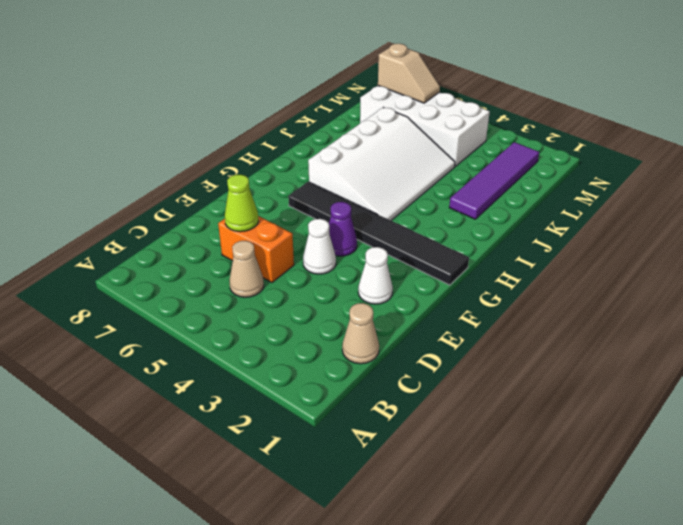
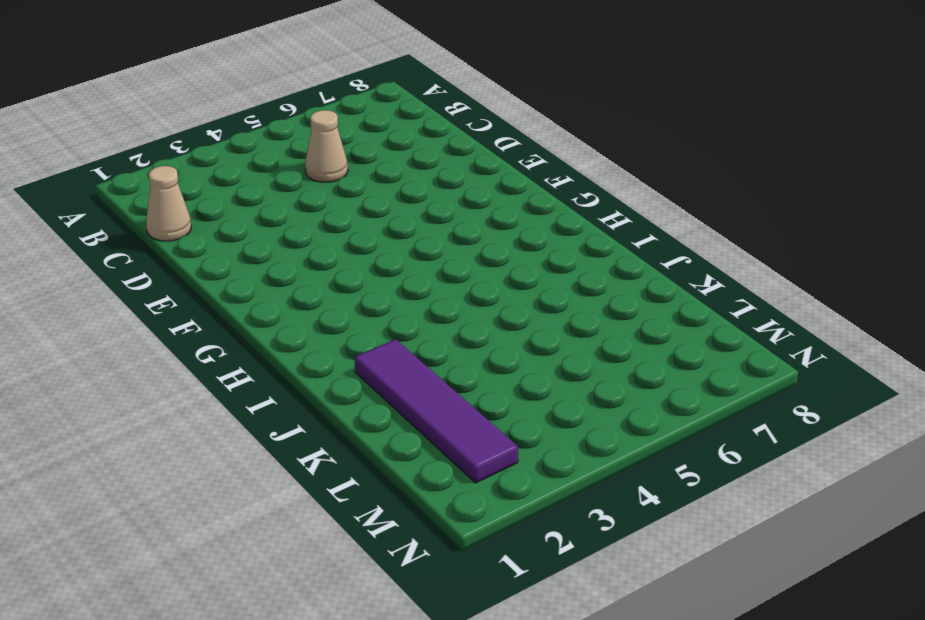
none -> orange 1x2 brick [218,216,294,282]
none -> white 1x1 cone [358,247,393,304]
none -> white 1x1 cone [303,219,336,274]

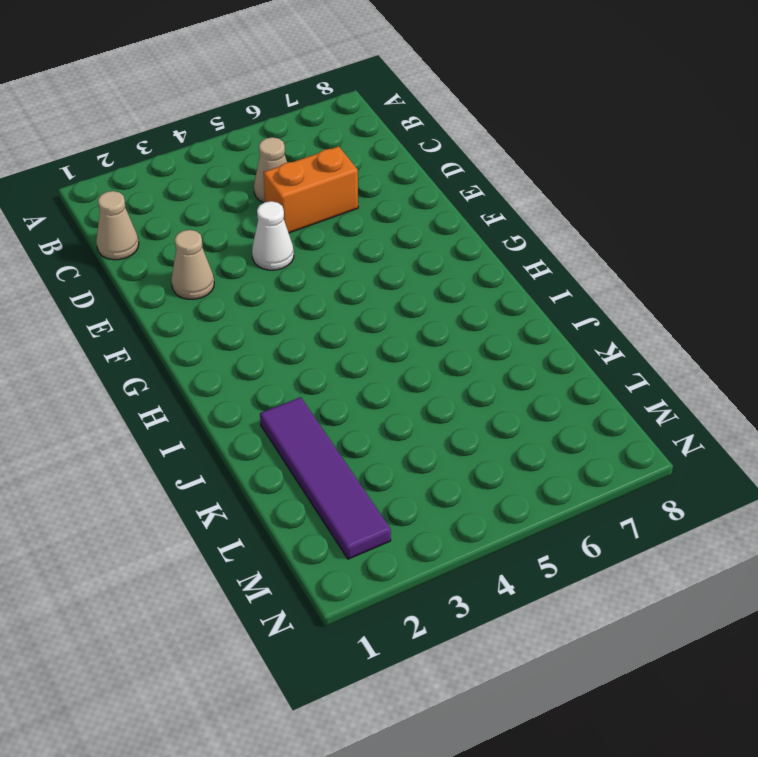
tan 1x1 cone [171,230,214,299] -> white 1x1 cone [358,247,393,304]
none -> purple 1x1 cone [329,202,357,256]
none -> black 1x6 tile [288,182,469,285]
none -> white 3x4 slope [308,107,455,220]

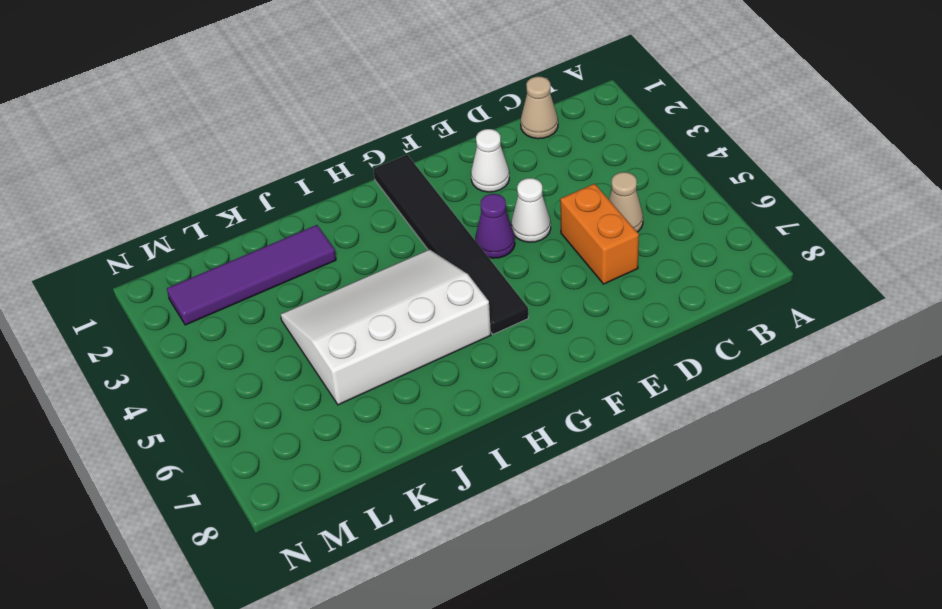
none -> white 2x4 brick [360,86,490,166]
none -> lime 1x1 cone [225,175,259,232]
none -> tan 1x2 slope [378,44,440,103]

